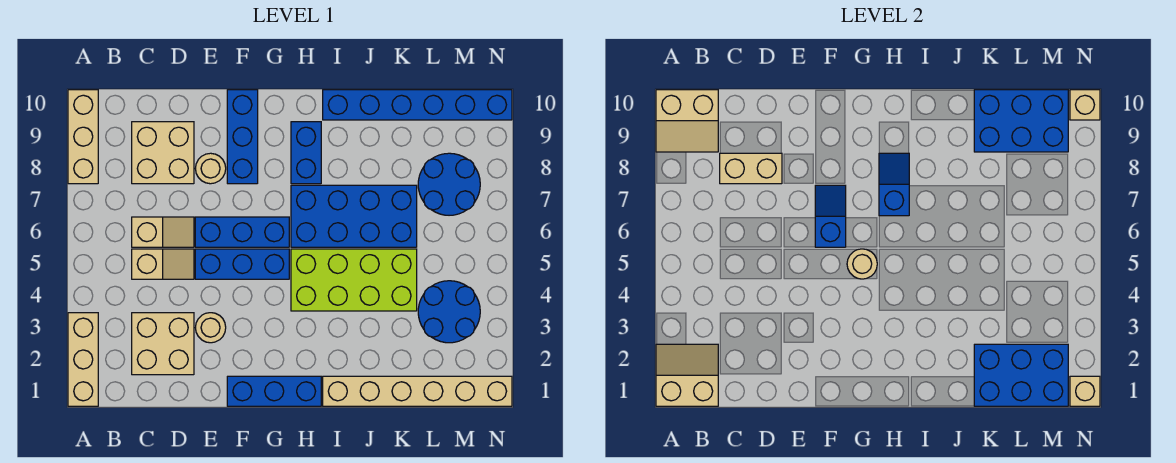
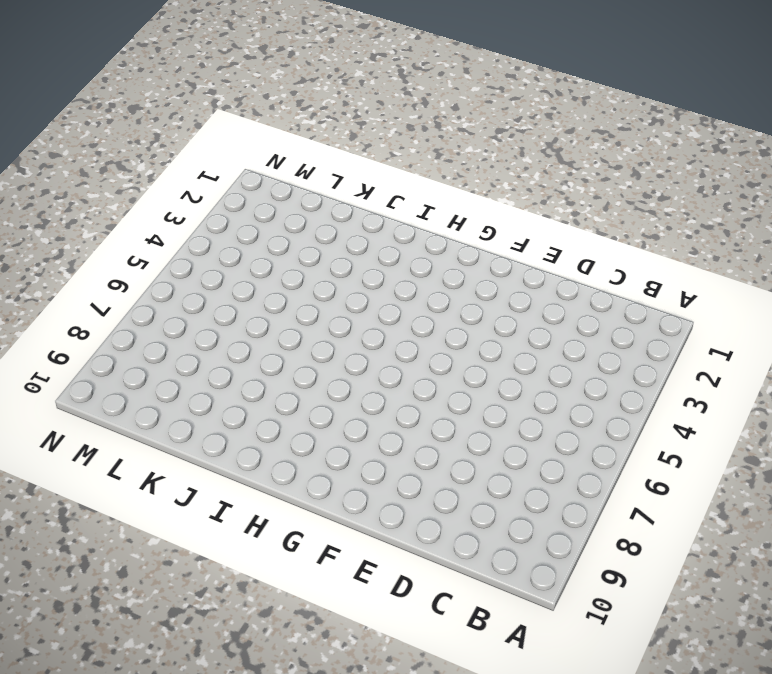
none -> tan 1x3 brick [68,313,98,406]
none -> tan 1x3 brick [68,90,98,184]
none -> tan 2x2 brick [132,313,194,375]

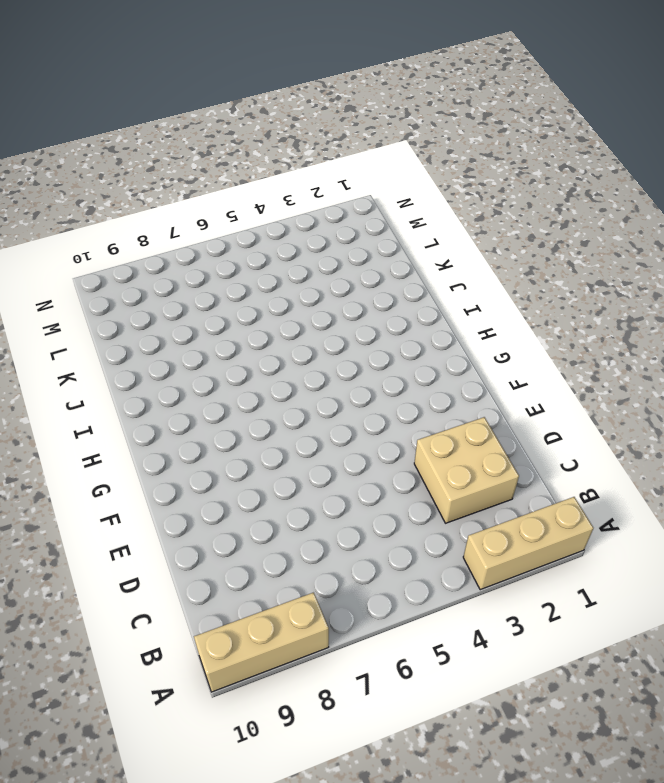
none -> tan 1x2 slope [132,249,194,279]
none -> tan 1x2 slope [132,217,194,247]
none -> tan 2x2 brick [132,122,194,184]

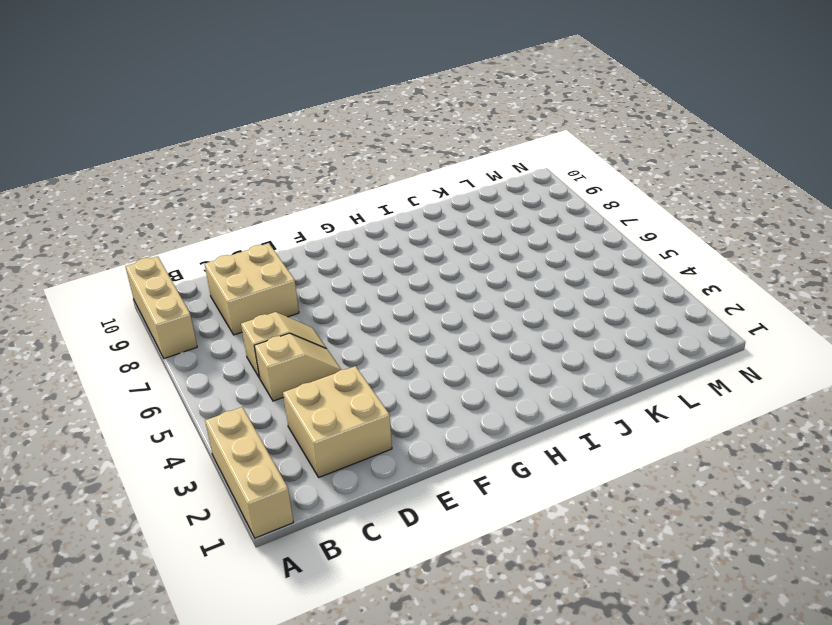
none -> tan 1x1 round brick [195,313,226,343]
none -> blue 1x3 brick [195,249,289,279]
none -> blue 1x3 brick [195,217,289,247]

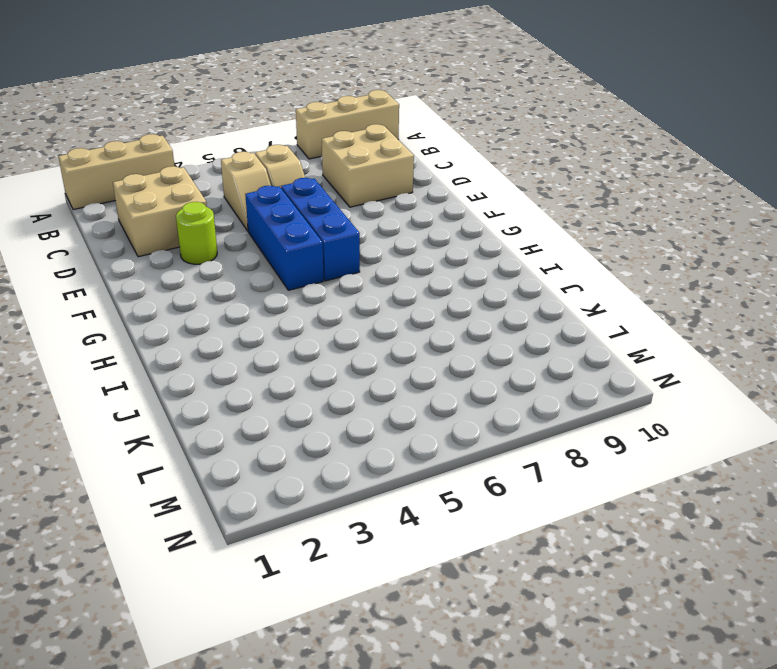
lime 1x1 round brick [176,202,217,264] -> tan 1x1 round brick [195,313,226,343]
none -> tan 1x1 round brick [195,153,226,184]
none -> blue 1x3 brick [227,376,321,406]
none -> blue 1x3 brick [227,90,258,184]

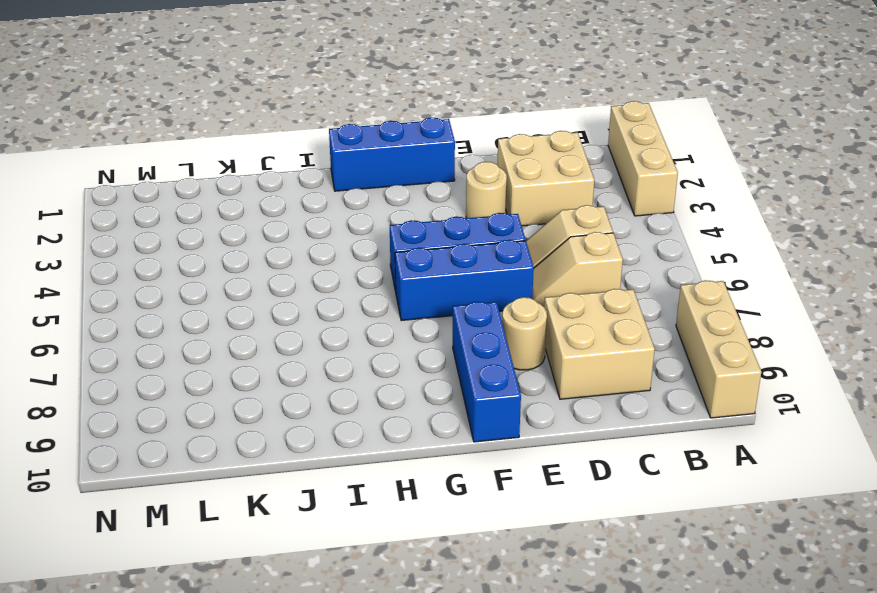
none -> lime 2x4 brick [291,249,417,311]
none -> blue 2x4 brick [291,185,417,247]
none -> blue 1x2 brick [291,122,321,184]

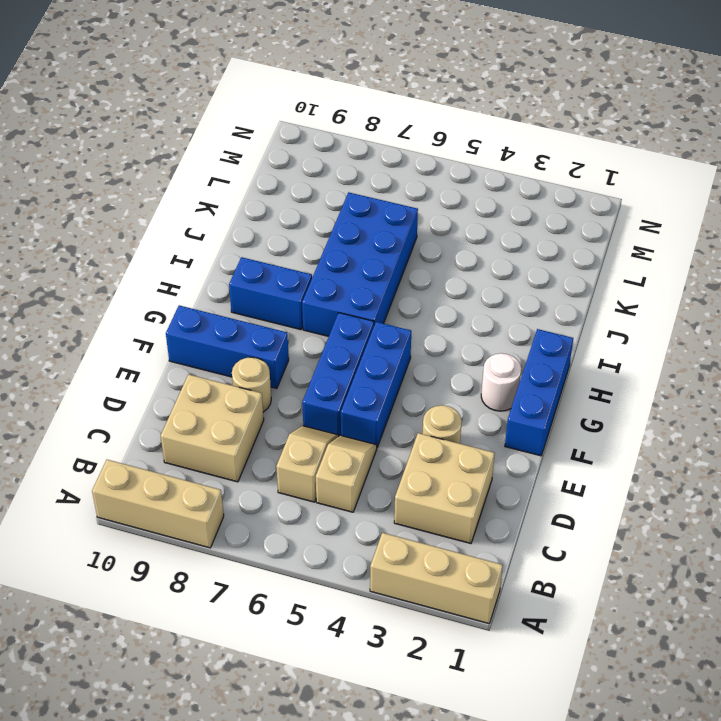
white 1x1 round brick [481,353,521,411] -> none
none -> lime 2x4 brick [291,249,417,311]
none -> tan 1x6 brick [323,376,512,406]
none -> blue 1x6 brick [323,90,512,120]

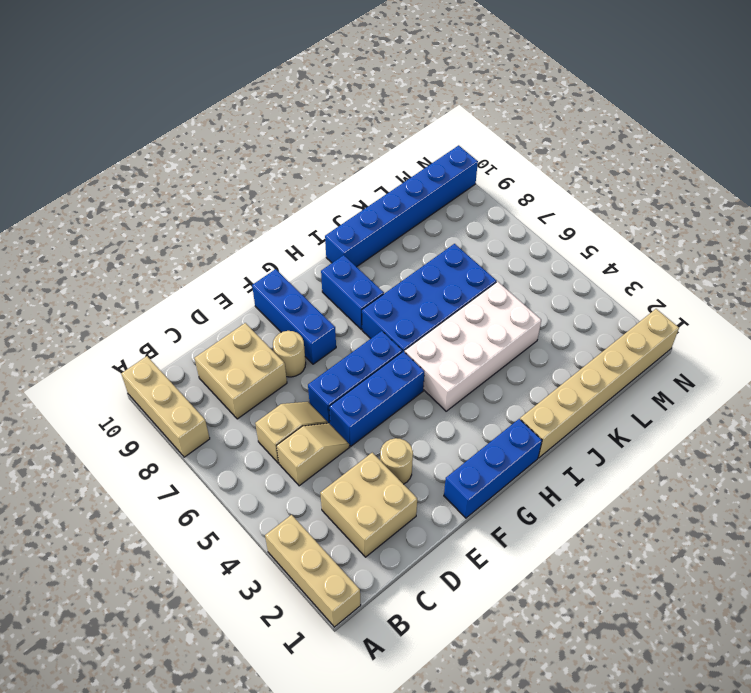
white 2x4 brick [405,282,541,411] -> lime 2x4 brick [291,249,417,311]
none -> blue 2x2 round brick [418,281,480,343]
none -> blue 2x2 round brick [418,153,480,215]
none -> tan 2x2 slope [656,344,718,406]

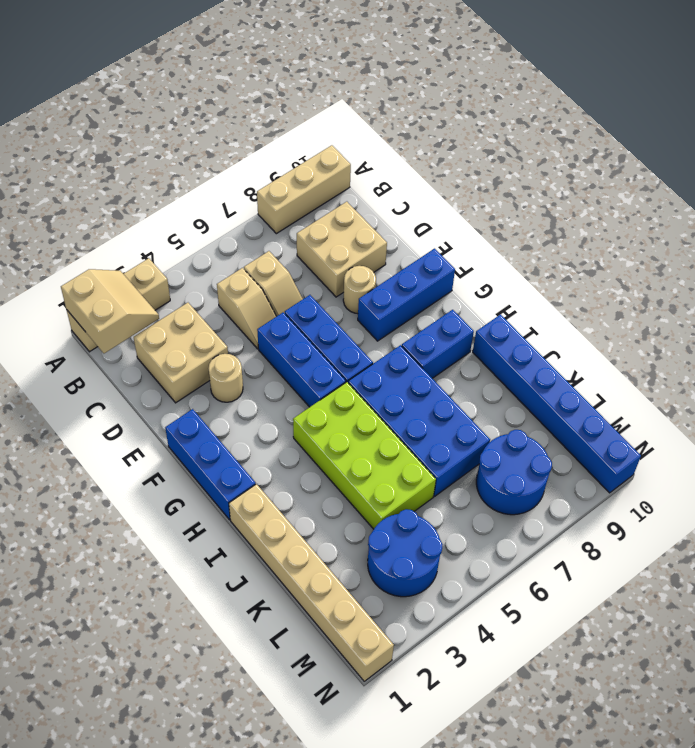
none -> tan 2x2 slope [656,90,718,152]
none -> tan 1x2 brick [720,153,782,184]
none -> blue 1x2 slope [815,185,846,247]

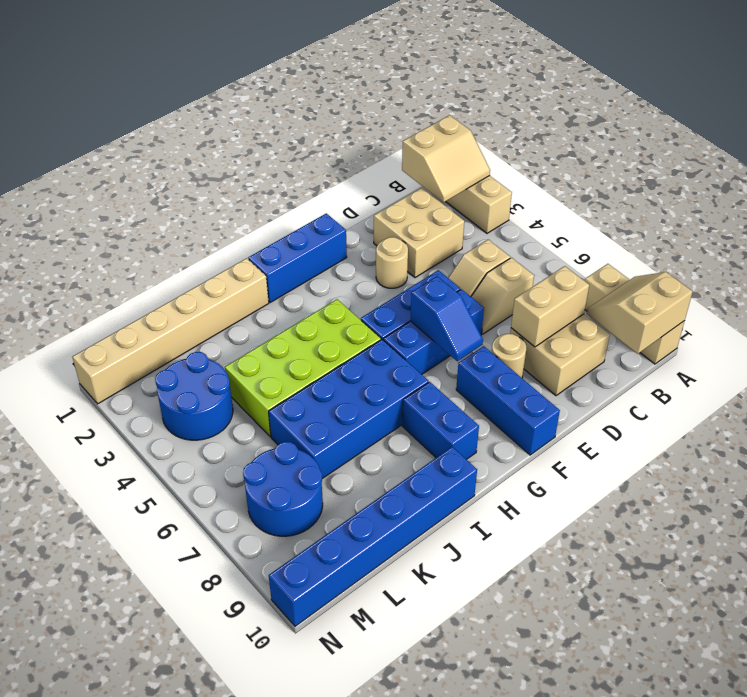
none -> tan 1x1 round brick [847,249,877,279]
none -> blue 1x2 slope [879,153,909,216]
none -> blue 2x3 brick [974,344,1068,406]

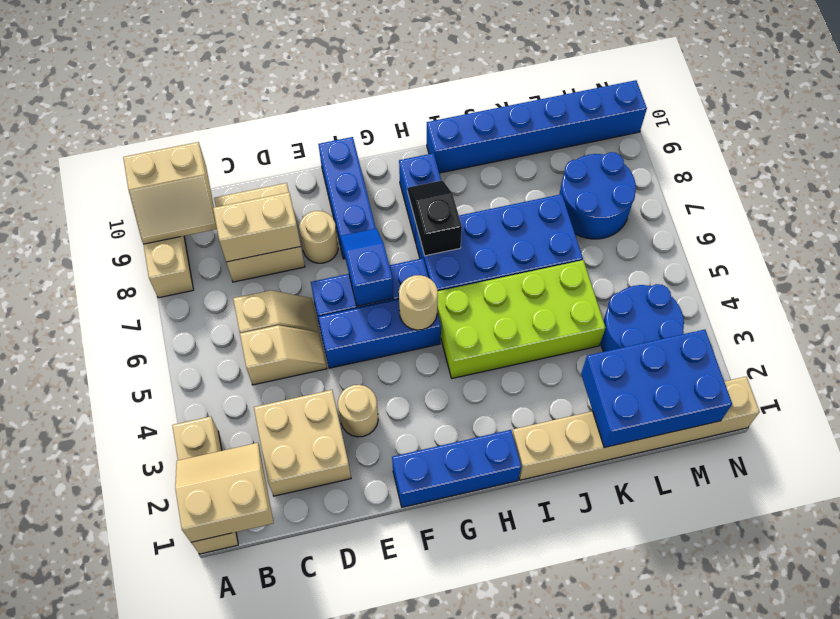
black 1x2 slope [407,180,462,256] -> blue 1x2 slope [879,153,909,216]
none -> blue 2x3 brick [974,90,1068,152]
none -> tan 1x1 brick [1070,376,1100,406]
none -> tan 1x1 brick [1070,90,1100,120]

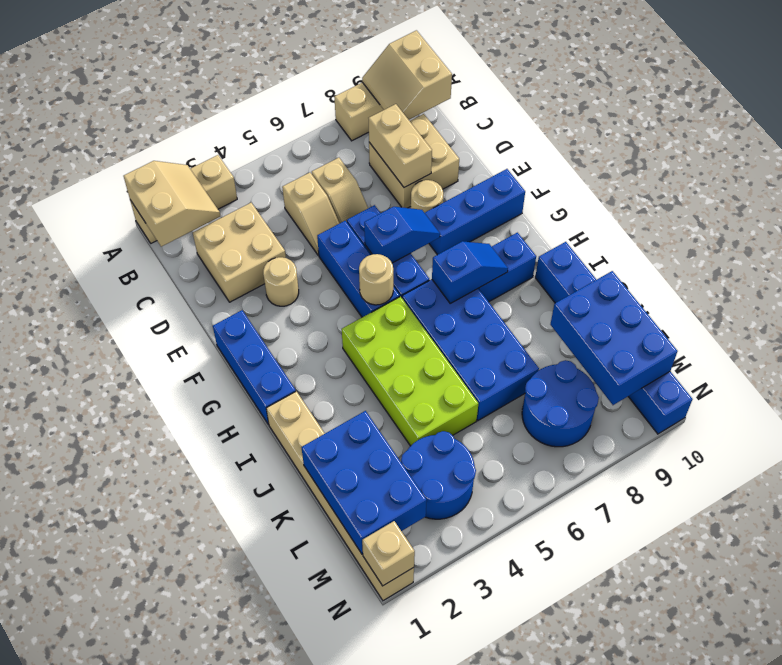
none -> tan 1x1 brick [1070,90,1100,120]

